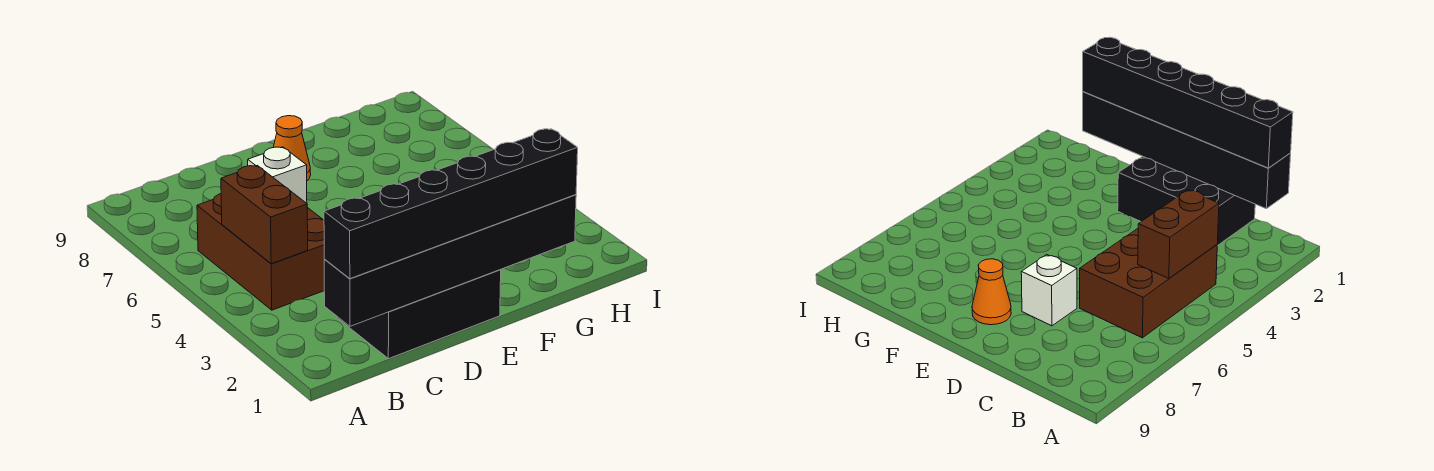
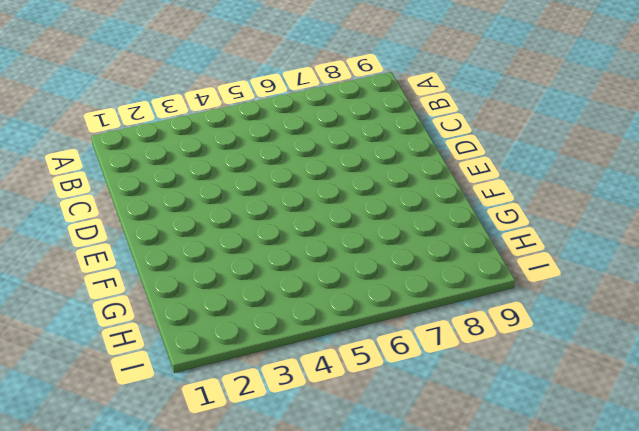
none -> brown 2x3 brick [197,194,325,310]
none -> black 2x3 brick [337,270,501,359]

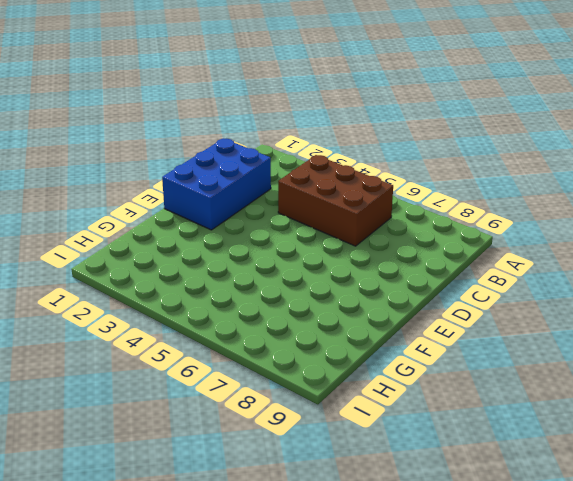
blue 2x3 brick [162,139,271,230] -> black 2x3 brick [337,270,501,359]
none -> white 1x1 brick [248,147,307,203]
none -> orange 1x1 cone [273,116,311,180]

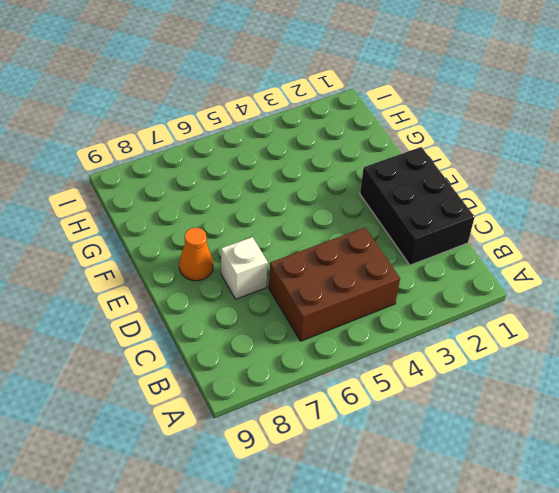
none -> black 1x6 brick [324,195,576,326]
none -> brown 1x2 brick [221,165,308,264]

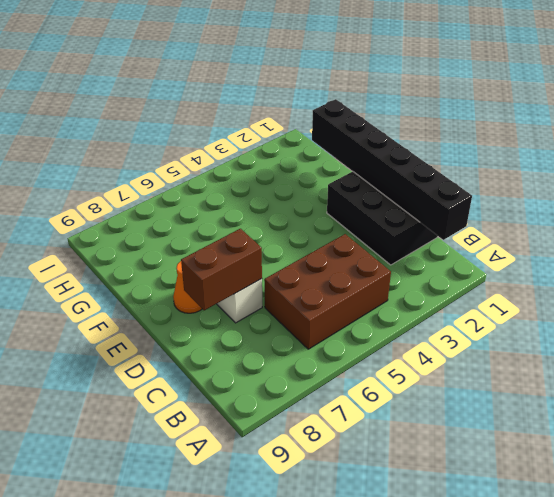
brown 1x2 brick [181,229,262,310] -> brown 1x2 brick moved to [221,165,308,264]
none -> black 1x6 brick [324,129,578,279]

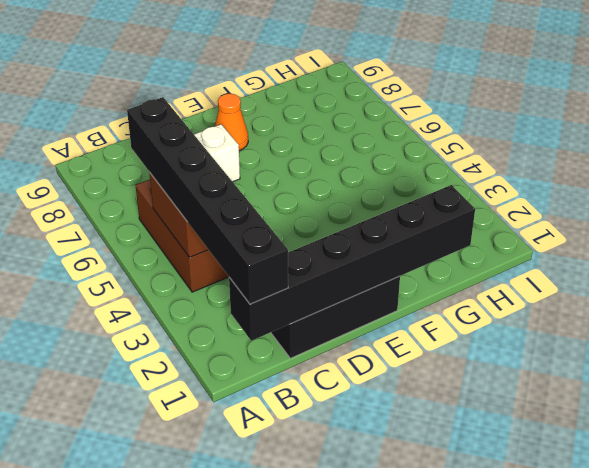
black 1x6 brick [127,97,288,304] -> black 1x6 brick turned to [324,129,578,279]

